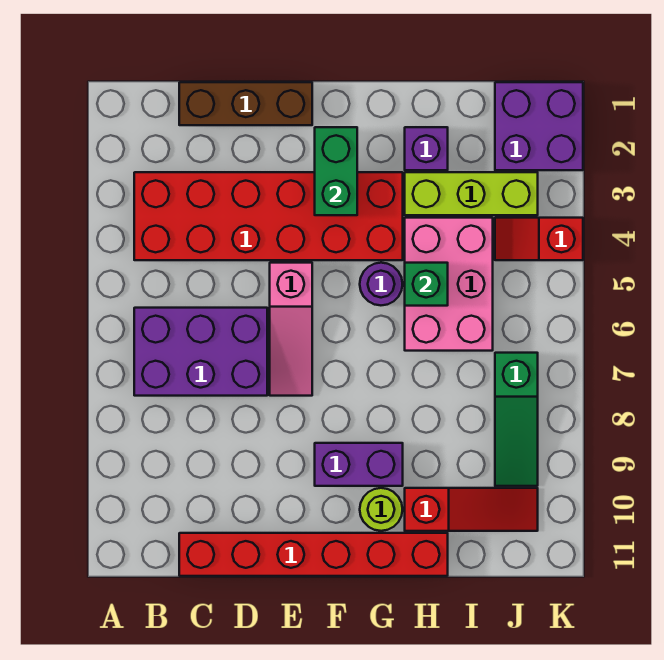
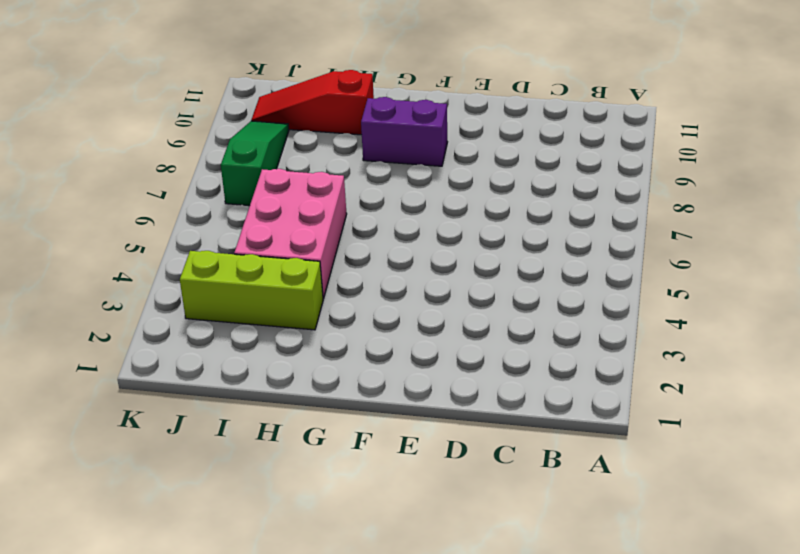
none -> red 2x6 brick [134,172,403,260]
none -> purple 2x3 brick [134,308,267,396]
none -> brown 1x3 brick [179,82,312,125]

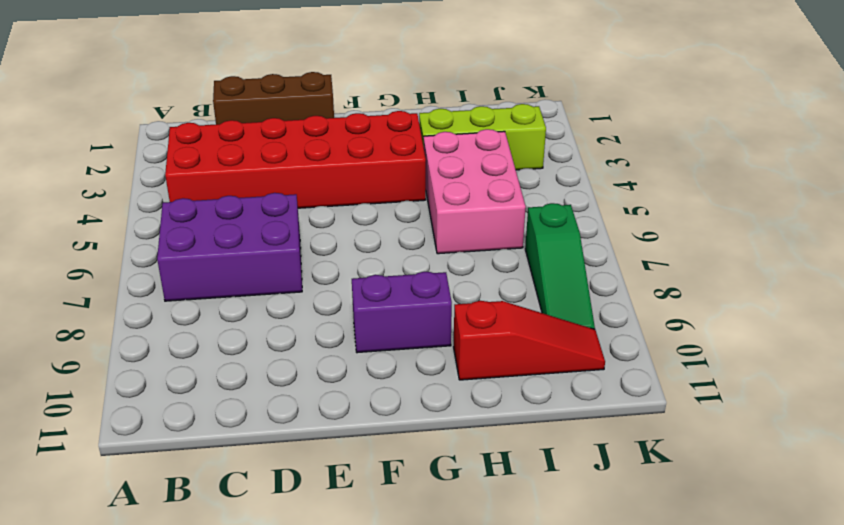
none -> red 1x6 brick [179,533,448,576]
none -> pink 1x3 slope [270,263,312,396]
none -> purple 1x1 round brick [360,263,402,305]

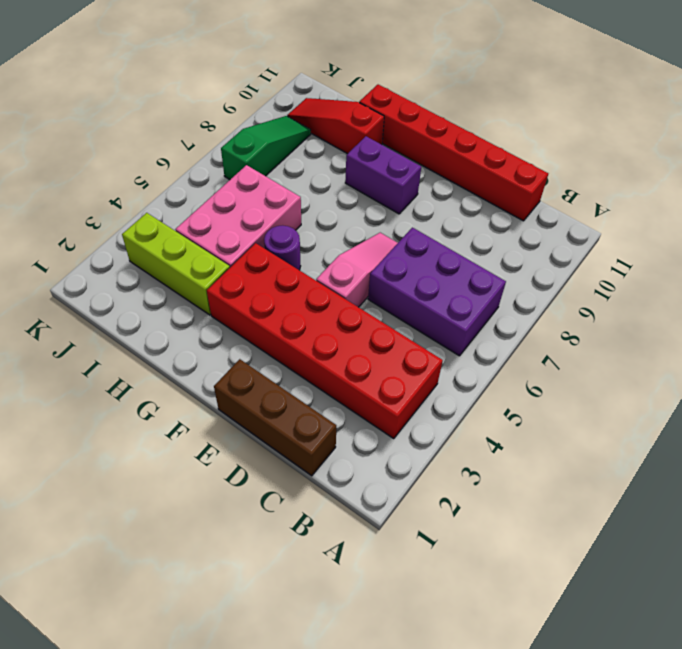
none -> lime 1x1 round brick [360,488,403,531]
none -> purple 1x1 brick [405,127,448,170]
none -> purple 2x2 brick [495,82,583,170]

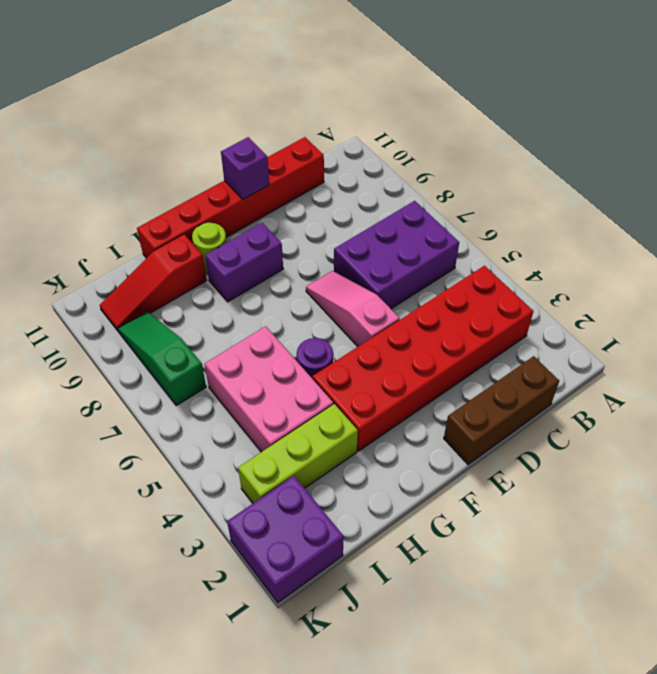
purple 1x1 brick [221,137,269,199] -> purple 1x1 brick moved to [405,127,448,170]
none -> red 1x2 slope [495,218,583,260]
none -> green 1x2 brick [315,127,357,215]
none -> green 1x1 brick [405,263,448,306]

